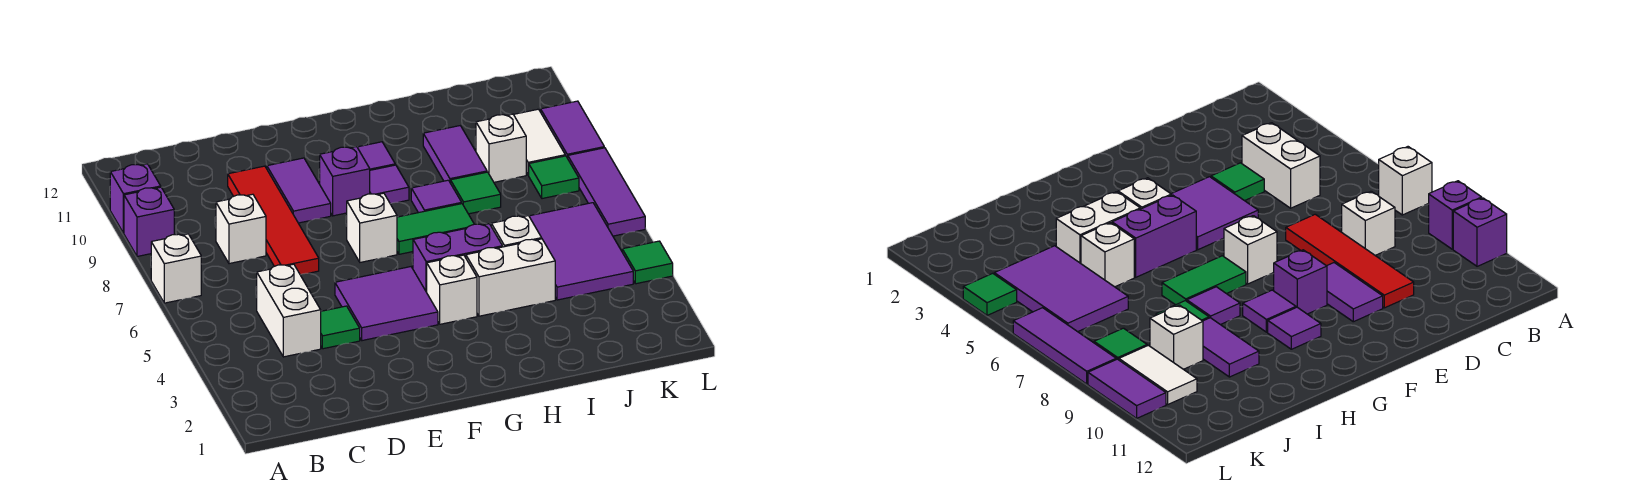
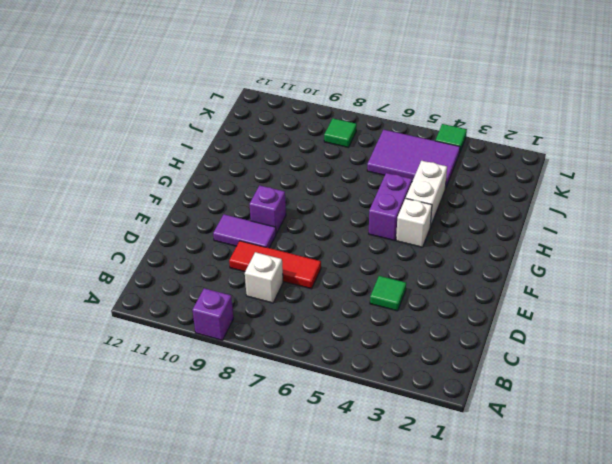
red 1x3 tile [229,241,321,289] -> red 1x4 tile [228,166,319,275]
none -> white 1x1 brick [151,234,201,303]
none -> purple 1x1 brick [110,164,161,233]
none -> white 1x2 brick [257,264,321,357]

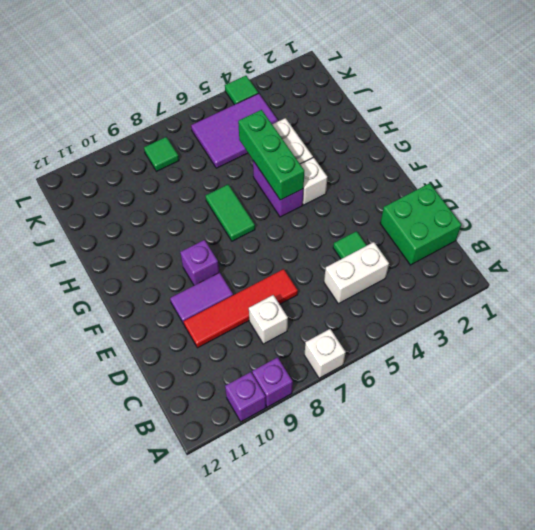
green 2x2 brick [380,183,461,265] -> none
green 1x3 brick [238,110,304,200] -> none
none -> purple 2x2 tile [335,267,438,341]
none -> white 1x1 brick [347,193,397,262]
none -> purple 1x1 tile [370,165,409,204]

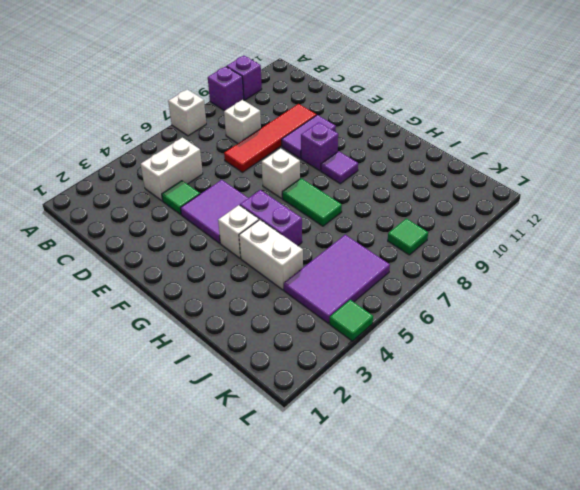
none -> purple 1x1 tile [357,142,395,170]
none -> purple 1x1 tile [411,180,462,213]
none -> white 1x1 brick [491,216,542,247]

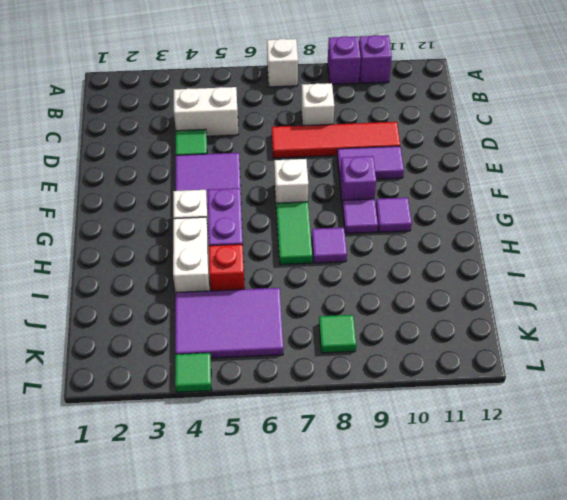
red 1x1 brick [209,244,245,291] -> white 1x1 brick [491,216,542,247]
none -> green 1x1 tile [451,172,501,214]
none -> purple 1x2 tile [423,126,487,183]
none -> white 1x1 brick [476,114,526,182]

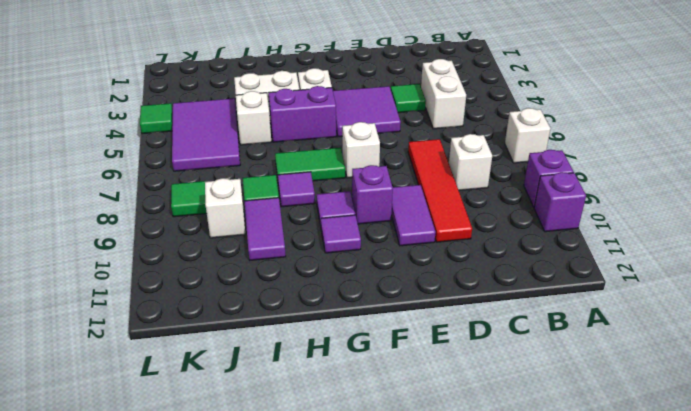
none -> white 1x2 tile [514,109,565,175]
none -> purple 1x3 tile [568,148,645,236]
none -> purple 1x2 tile [541,101,604,158]

